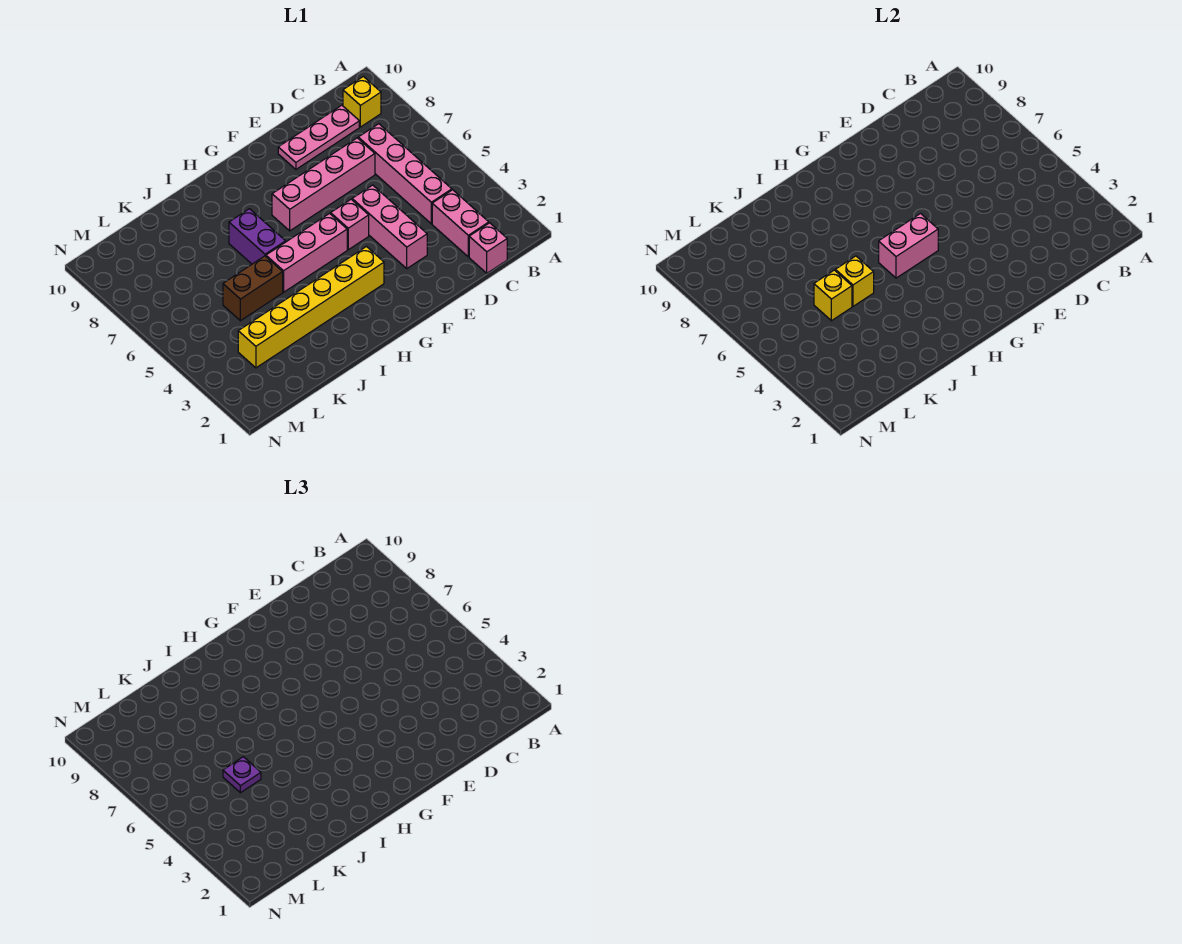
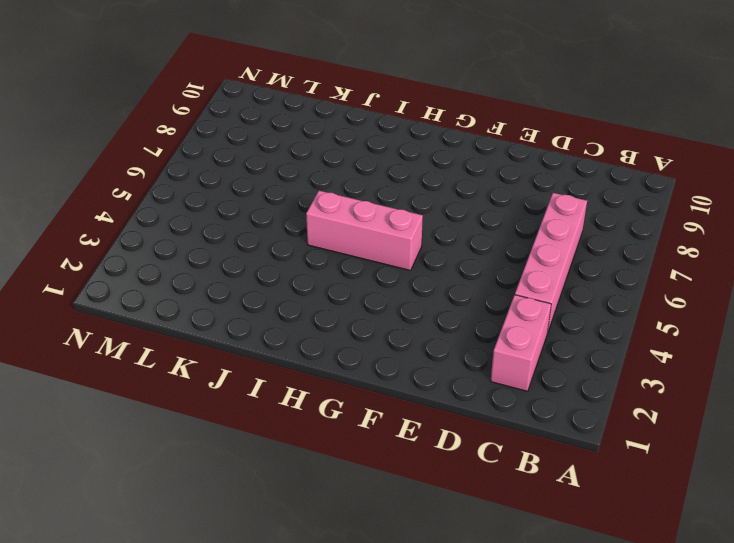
none -> yellow 1x1 brick [343,76,381,127]
none -> pink 1x1 brick [469,223,507,273]
none -> pink 1x3 plate [278,105,359,169]

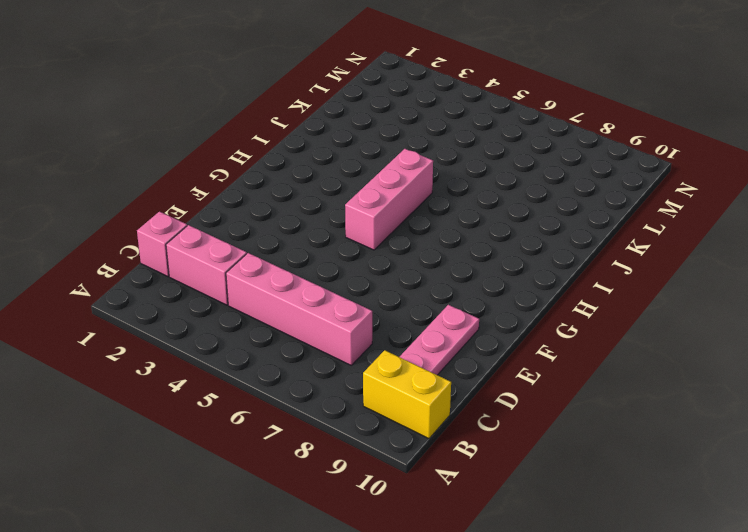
yellow 1x2 brick [363,350,451,439] -> yellow 1x1 brick [343,76,381,127]
none -> pink 1x4 brick [272,138,375,231]
none -> pink 1x3 brick [352,185,427,268]
none -> pink 1x1 brick [331,199,369,250]

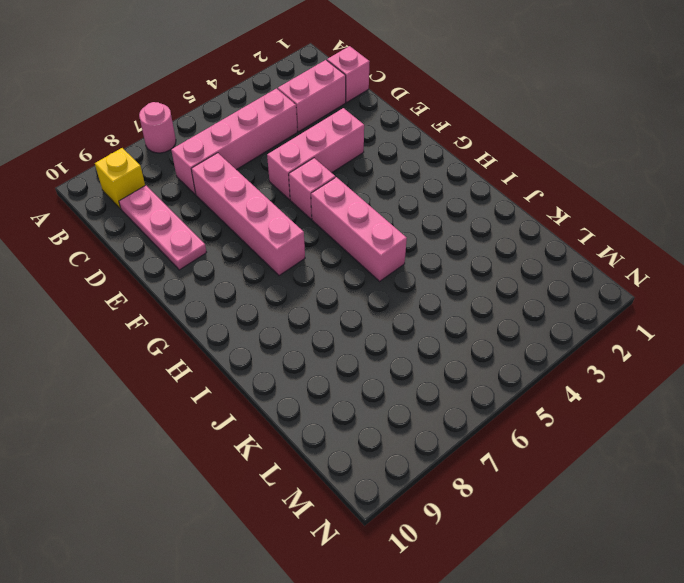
pink 1x1 round brick [139,102,176,153] -> none
none -> yellow 1x6 brick [238,247,384,368]
none -> purple 1x2 brick [229,209,286,264]
none -> brown 1x2 brick [223,256,283,321]

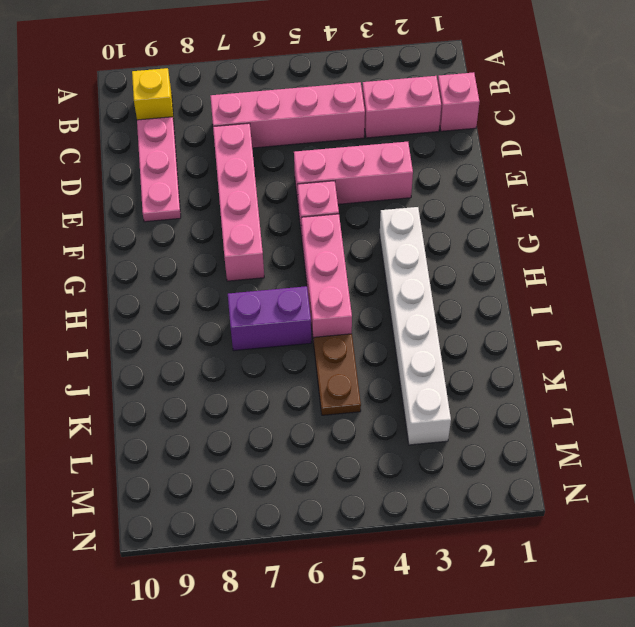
white 1x6 brick [380,207,451,445] -> yellow 1x6 brick [238,247,384,368]
brown 1x2 plate [313,334,361,415] -> brown 1x2 brick [223,256,283,321]
none -> pink 1x2 brick [879,214,938,278]
none -> yellow 1x1 brick [835,256,874,306]
none -> yellow 1x1 brick [814,270,852,321]

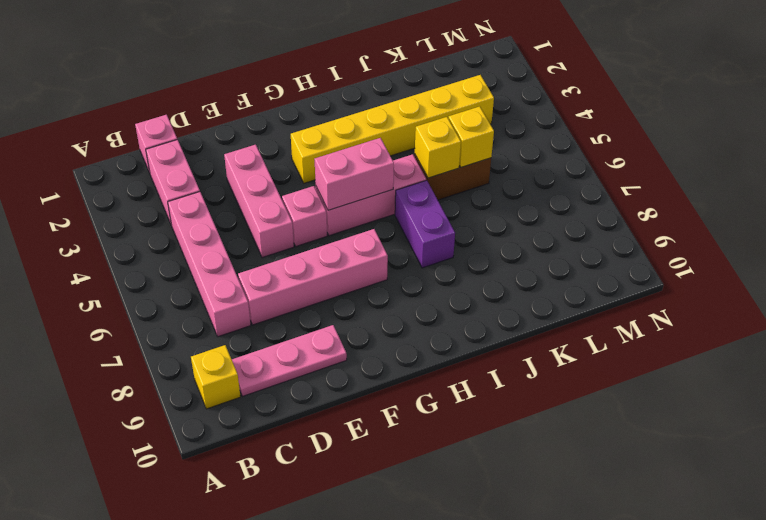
none -> purple 1x1 plate [223,757,261,793]

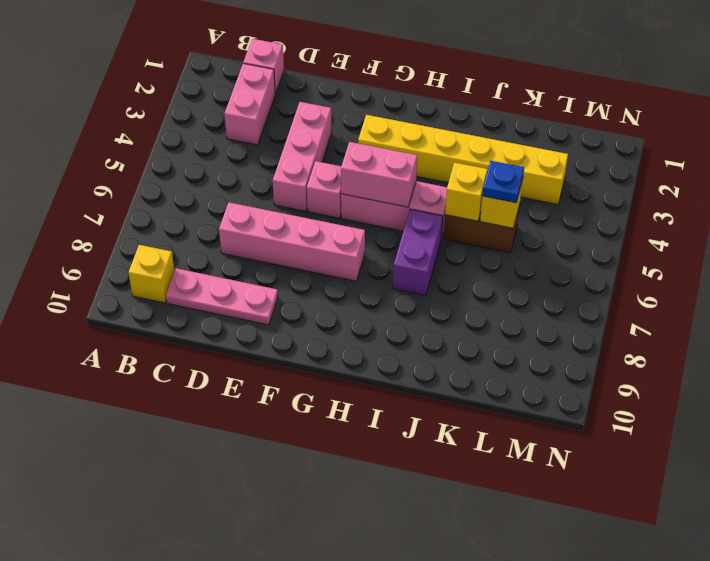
blue 1x1 plate [482,161,524,203] -> purple 1x1 plate [223,757,261,793]
none -> pink 1x4 brick [358,124,452,224]

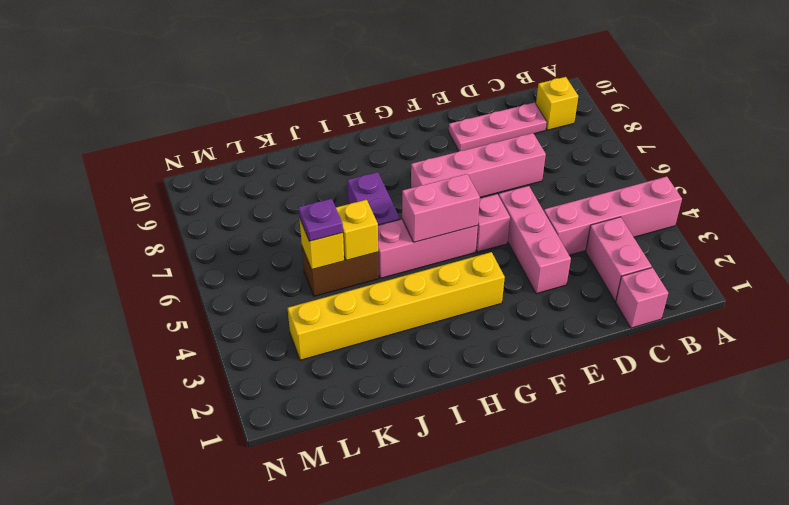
pink 1x4 brick [544,177,682,255] -> pink 1x4 brick turned to [358,124,452,224]

